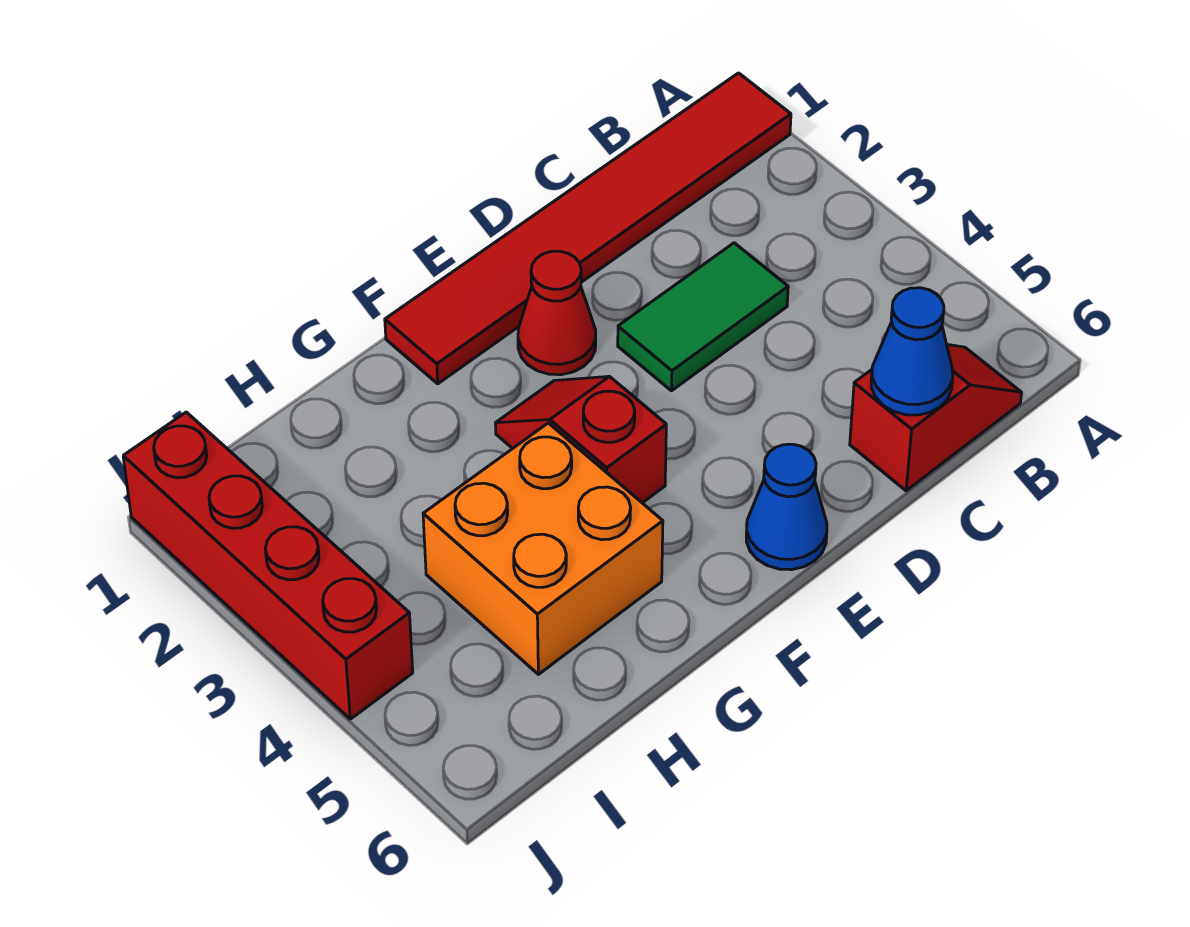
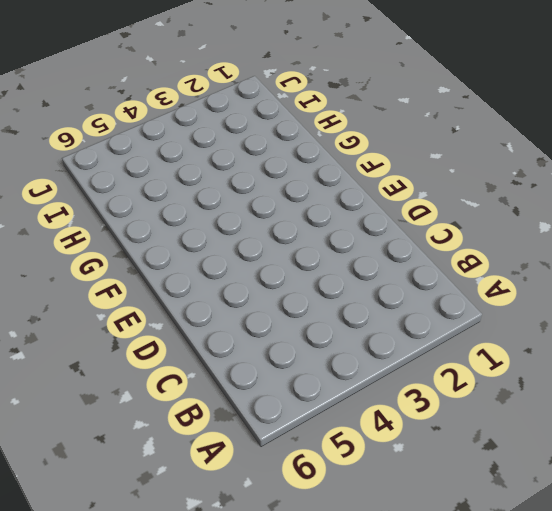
none -> red 1x6 tile [385,73,791,384]
none -> red 1x2 slope [850,344,1022,491]

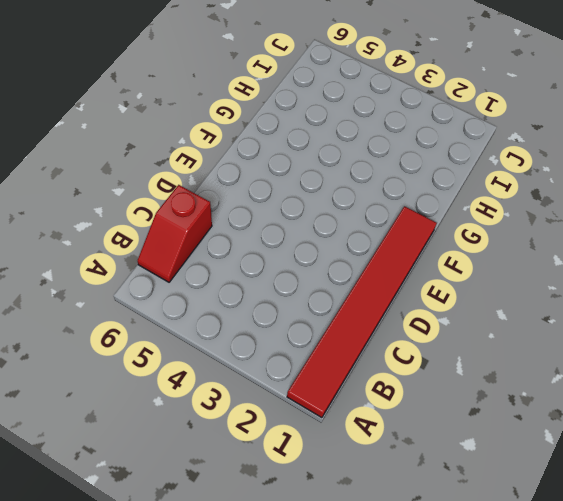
none -> green 1x2 tile [618,243,788,391]
none -> red 1x1 cone [518,251,596,375]

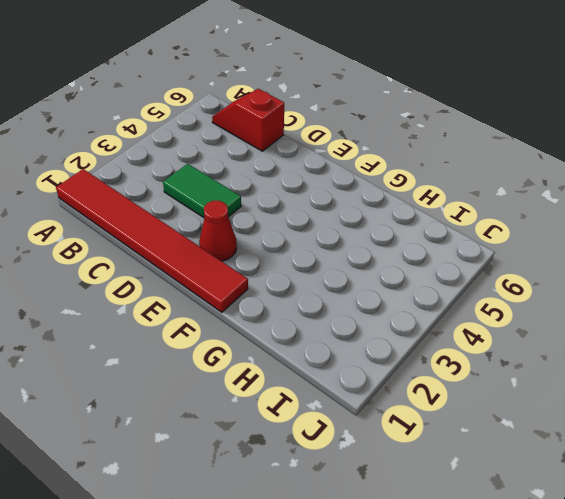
none -> blue 1x1 cone [746,444,827,570]
none -> red 1x2 slope [495,376,666,503]

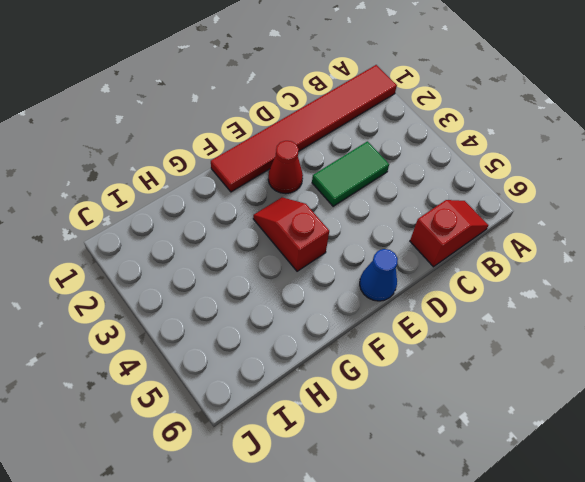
none -> orange 2x2 brick [423,423,663,674]
none -> red 1x4 brick [123,412,413,719]

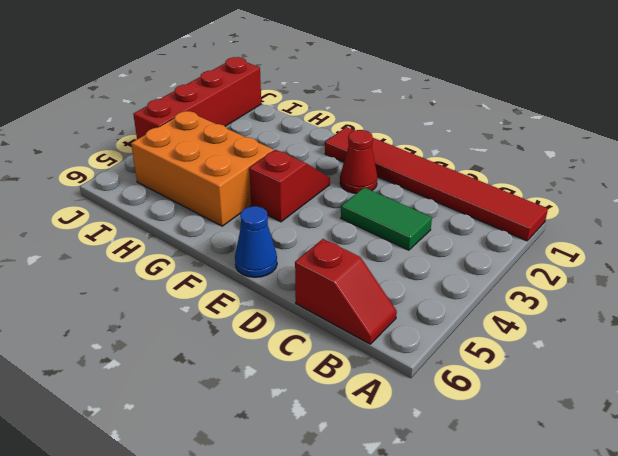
orange 2x3 brick [131,111,273,226] -> orange 2x2 brick [423,423,663,674]
none -> blue 1x1 cone [871,288,953,415]

